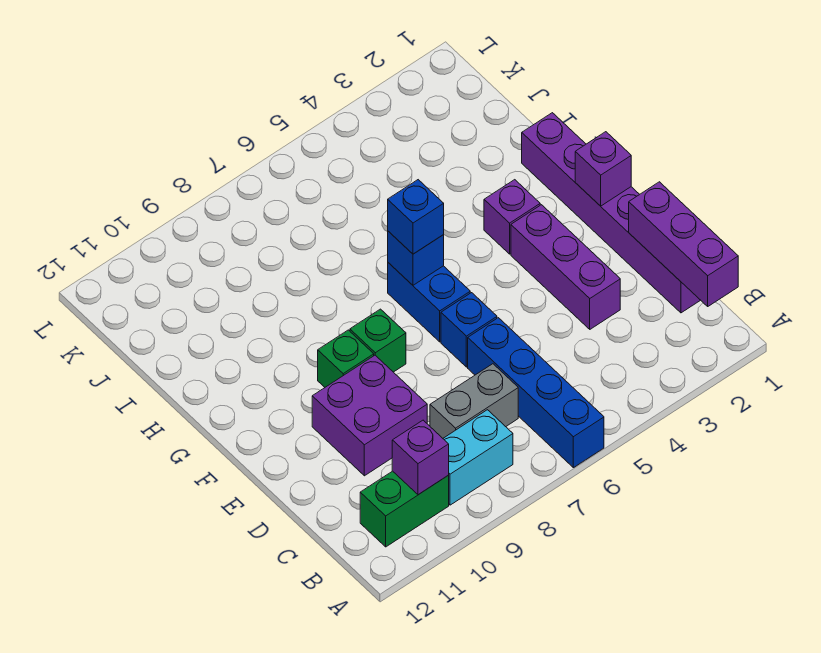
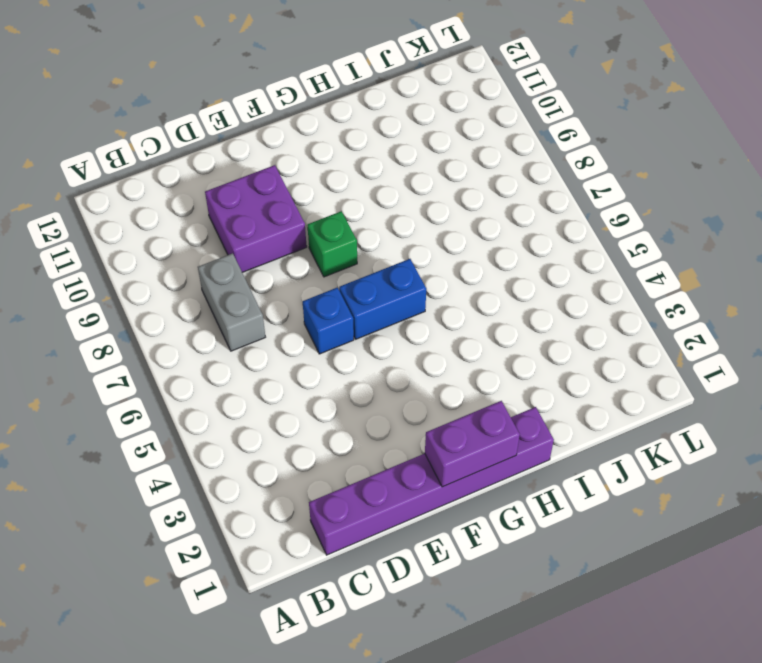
purple 1x2 brick [425,401,520,487] -> purple 1x1 brick [575,132,631,206]
none -> blue 1x4 brick [468,318,604,468]
none -> cyan 1x2 brick [443,410,513,505]
none -> green 1x2 brick [360,471,449,547]

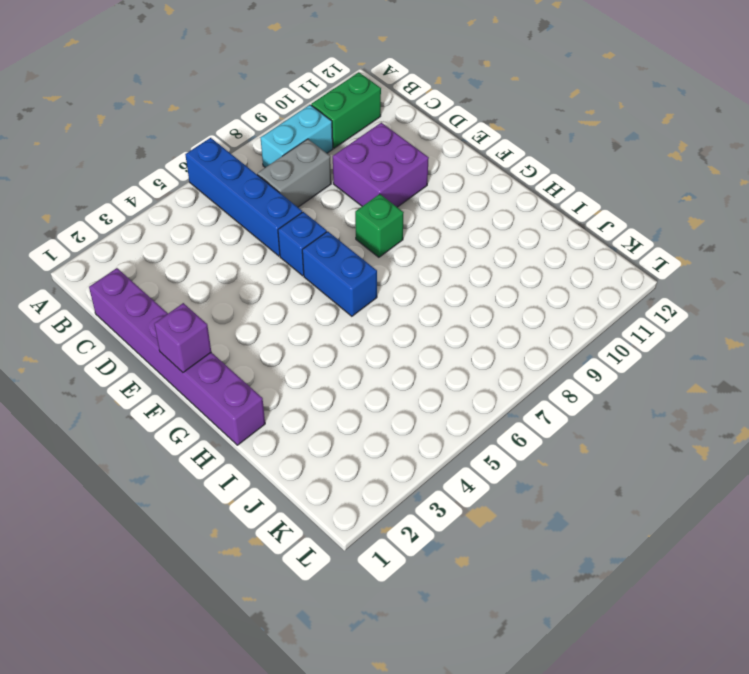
none -> purple 1x3 brick [511,205,620,329]
none -> green 1x1 brick [318,330,374,387]
none -> purple 1x1 brick [484,180,540,254]

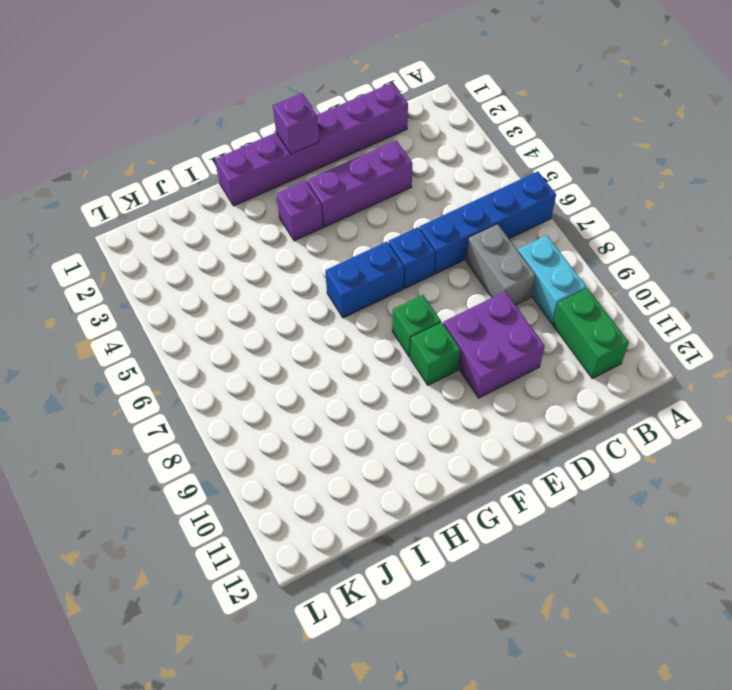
none -> purple 1x3 brick [629,182,738,306]
none -> purple 1x1 brick [392,420,449,495]
none -> blue 1x1 brick [388,231,444,285]

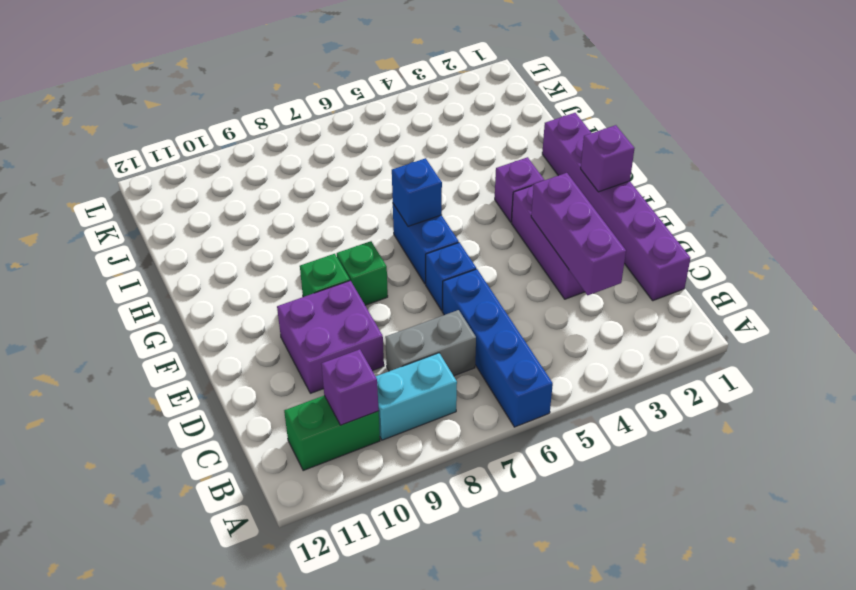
purple 1x3 brick [531,173,626,295] -> purple 1x3 brick moved to [629,182,738,306]
none -> blue 1x1 brick [388,180,444,254]

